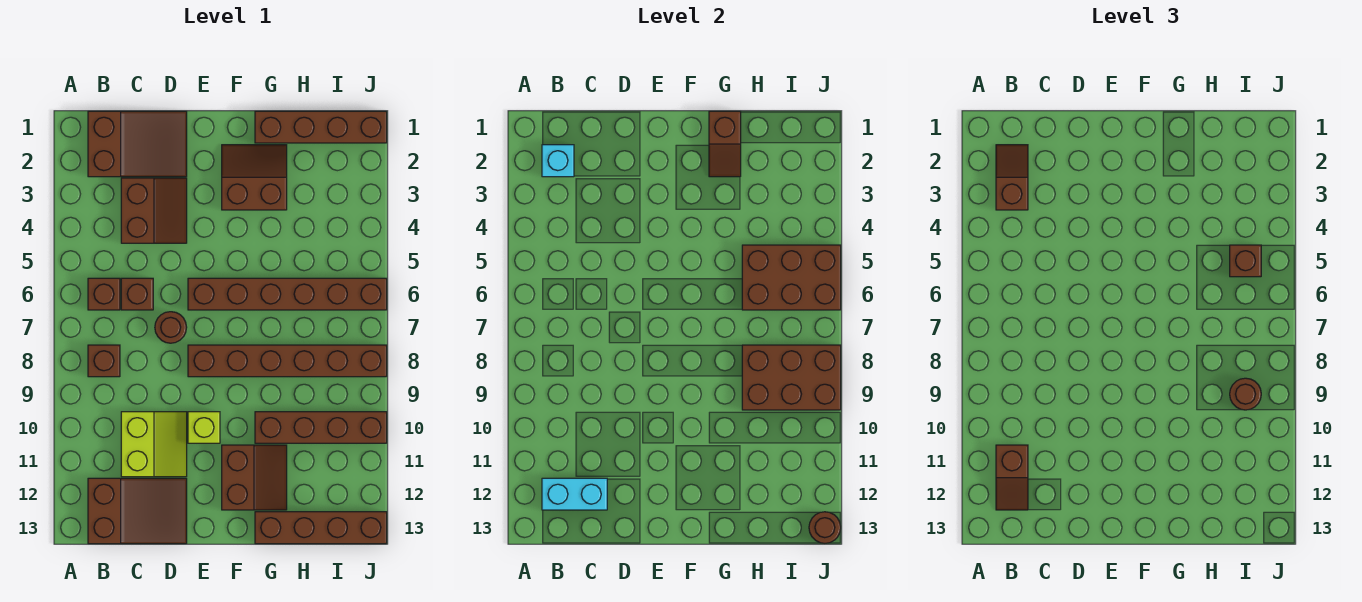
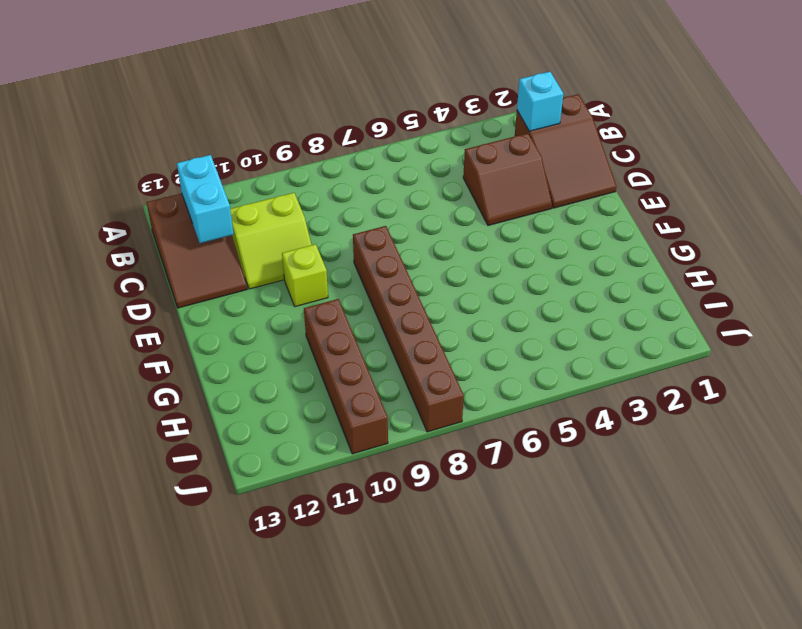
none -> brown 1x1 brick [88,278,120,310]
none -> brown 1x1 brick [88,345,120,377]
none -> brown 1x1 brick [121,278,153,310]

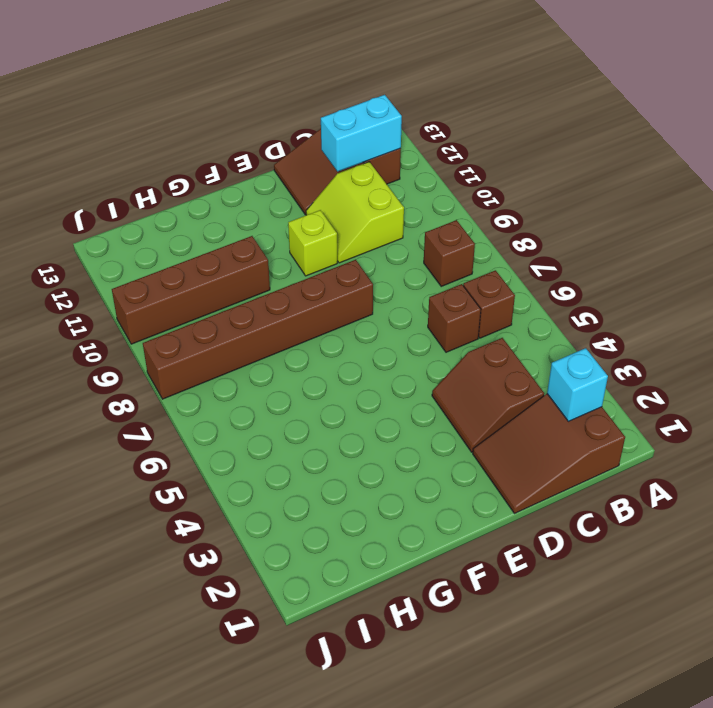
none -> brown 1x1 round brick [155,312,187,343]
none -> brown 1x6 brick [188,278,387,310]
none -> brown 2x2 slope [222,145,287,210]

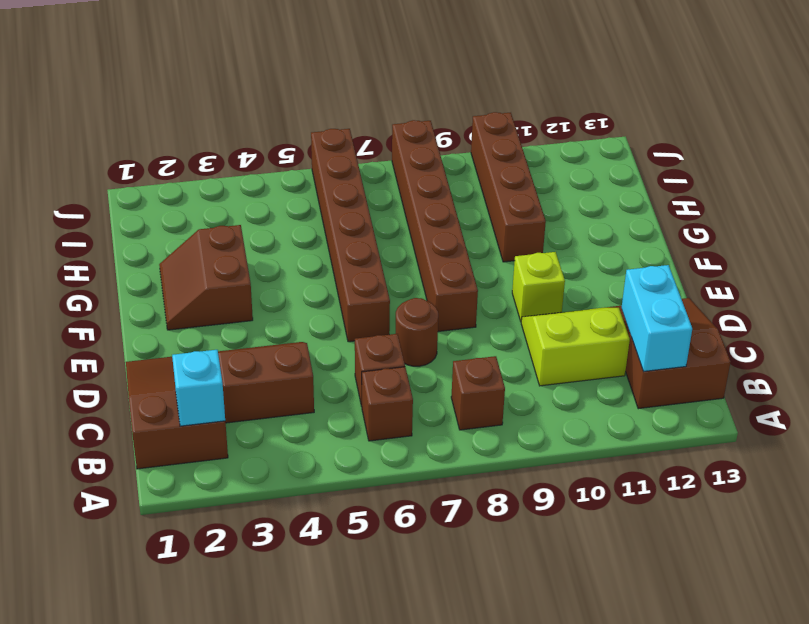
none -> brown 2x2 slope [222,445,287,510]
none -> brown 1x4 brick [255,111,387,143]
none -> brown 1x4 brick [255,512,387,544]

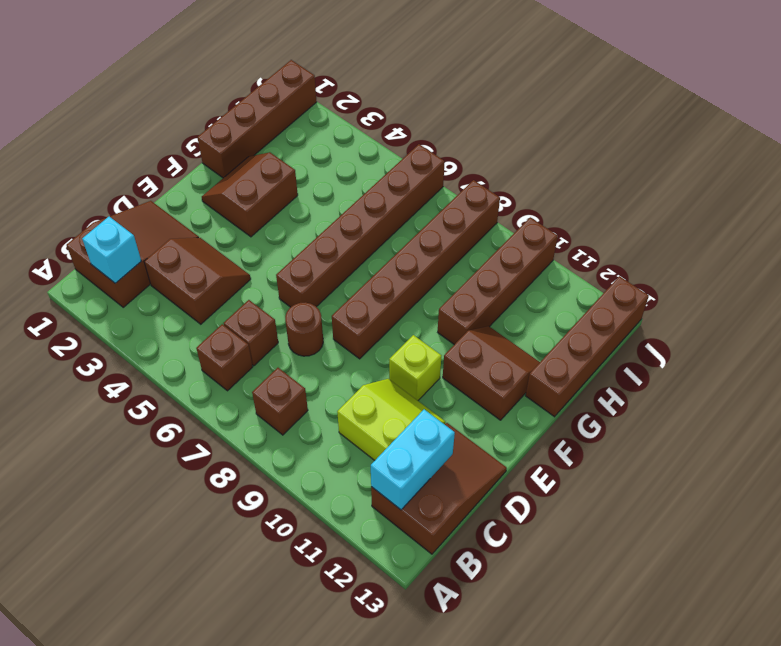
none -> brown 1x2 slope [709,111,741,177]
none -> brown 2x3 brick [742,245,841,310]
none -> brown 2x3 brick [742,345,841,410]

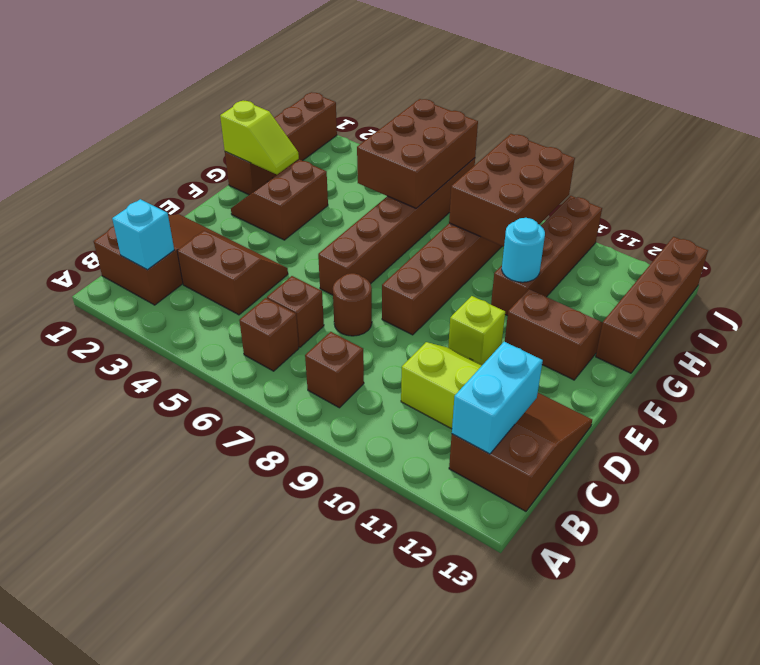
lime 1x2 slope [220,101,299,174] -> brown 1x2 slope [709,111,741,177]
cyan 1x1 round brick [502,218,545,282] -> none
none -> brown 1x1 round brick [809,512,841,543]
none -> brown 1x2 slope [996,145,1028,210]
none -> brown 1x2 slope [996,445,1028,510]

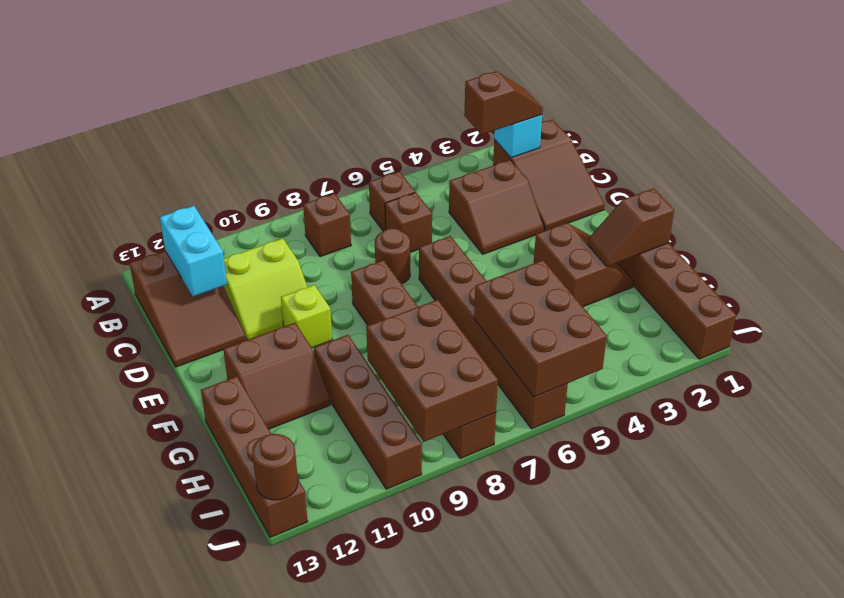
none -> brown 1x2 slope [996,445,1028,510]
none -> brown 1x1 brick [1230,245,1261,277]
none -> brown 1x1 round brick [1230,378,1261,410]

